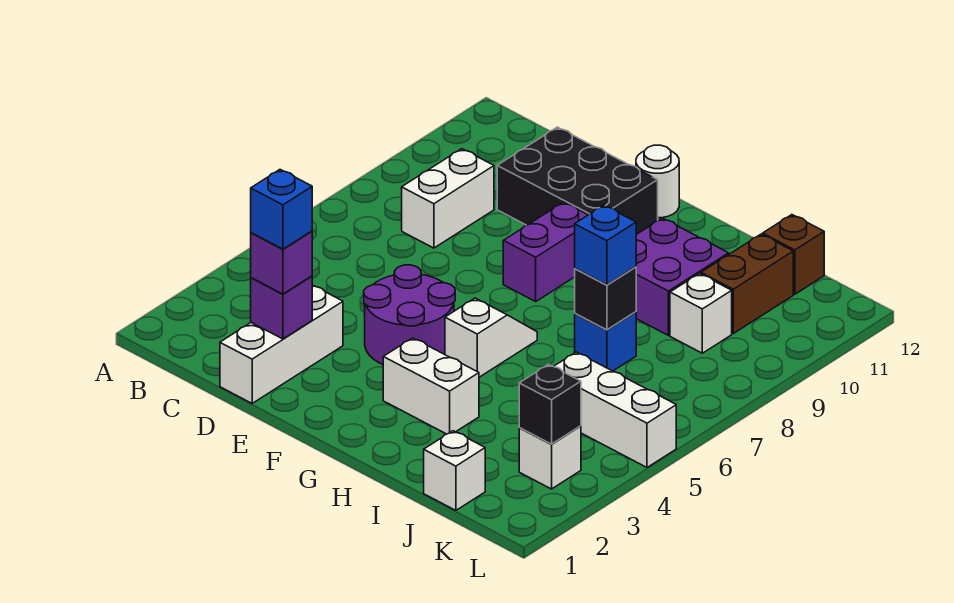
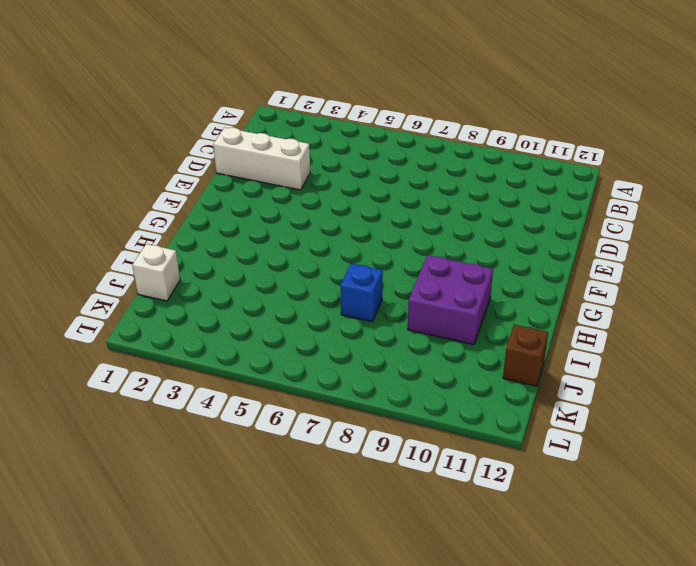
none -> white 1x2 brick [402,149,494,248]
none -> black 2x3 brick [497,127,658,235]
none -> purple 2x2 round brick [364,265,455,364]

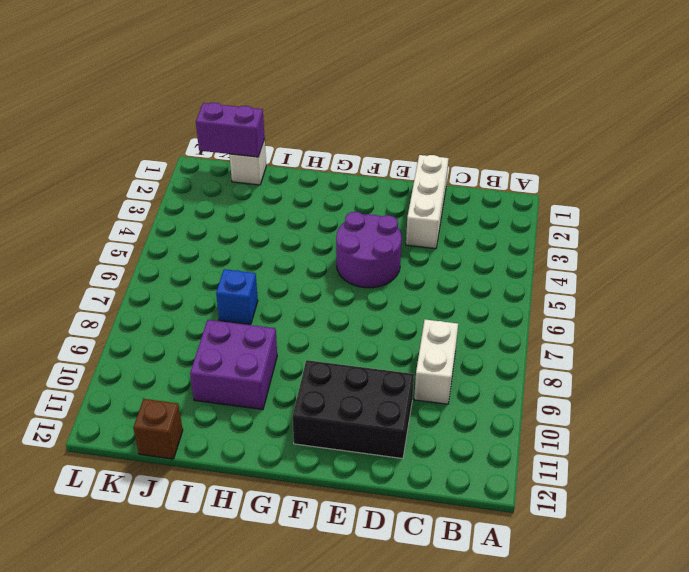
purple 1x2 brick [196,103,265,157] -> purple 1x2 brick turned to [503,202,588,301]
none -> white 1x1 round brick [636,145,679,218]
none -> white 1x2 brick [383,338,479,434]
none -> white 1x2 slope [445,298,537,377]

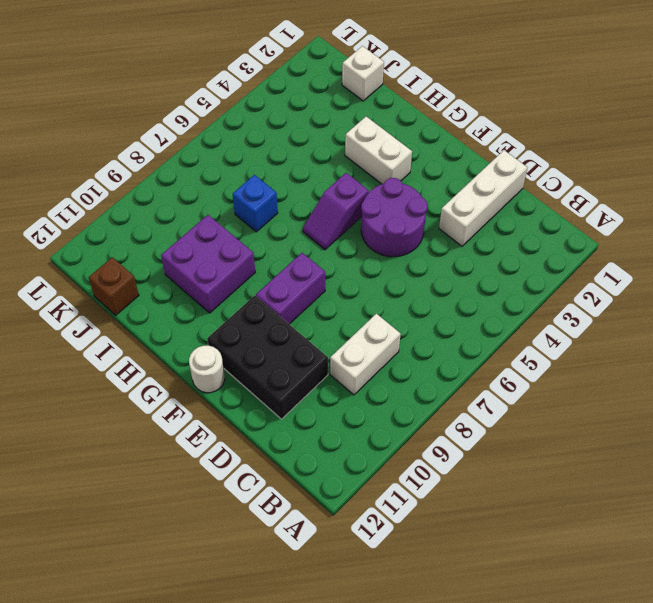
purple 1x2 slope [303,173,369,250] -> white 1x2 slope [445,298,537,377]
none -> white 1x3 brick [554,352,676,467]
none -> white 1x1 brick [670,274,732,353]
none -> brown 1x2 brick [701,234,793,333]

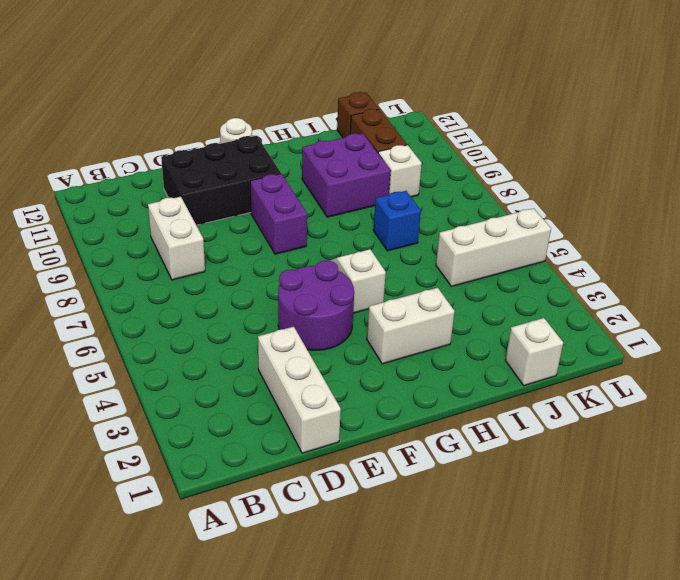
none -> white 1x1 brick [519,426,581,489]
none -> purple 1x1 brick [251,276,312,339]
none -> black 1x1 brick [575,267,636,330]

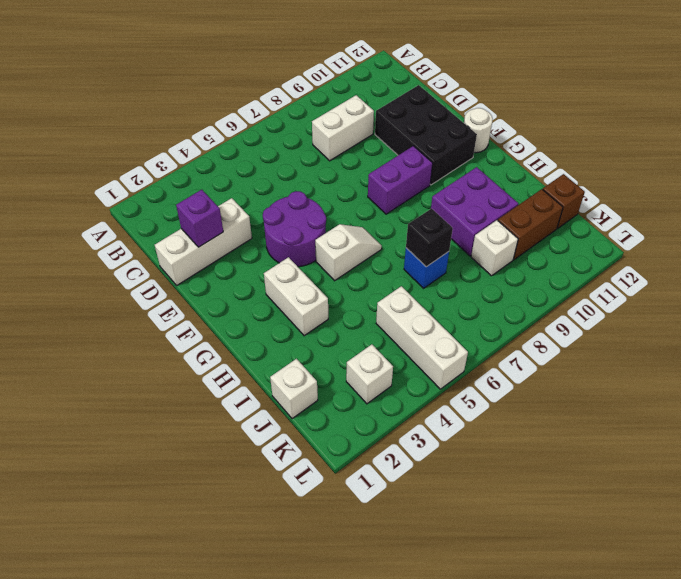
none -> black 1x1 brick [519,364,581,444]
none -> purple 1x1 brick [251,231,312,294]
none -> blue 1x1 brick [575,205,636,285]

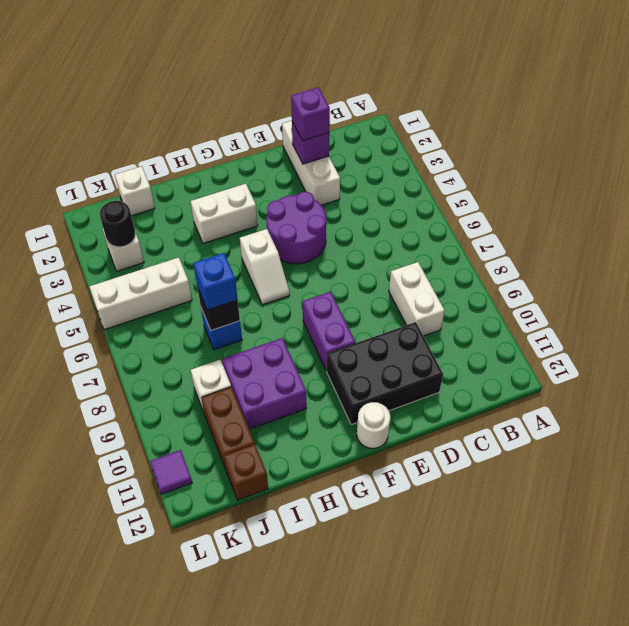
black 1x1 round brick [100,201,135,247] -> black 1x1 brick [519,364,581,444]
purple 1x1 tile [150,450,192,494] -> none
none -> blue 1x1 brick [251,170,312,249]

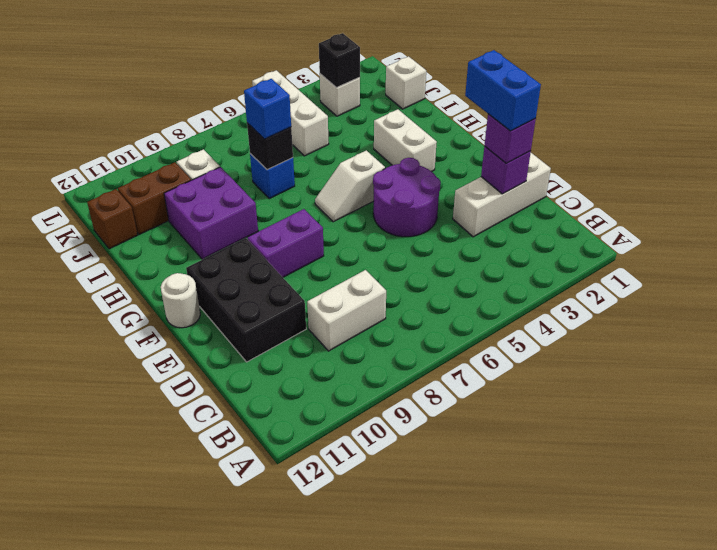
blue 1x2 brick [465,50,541,131] -> blue 1x1 brick [251,170,312,249]

